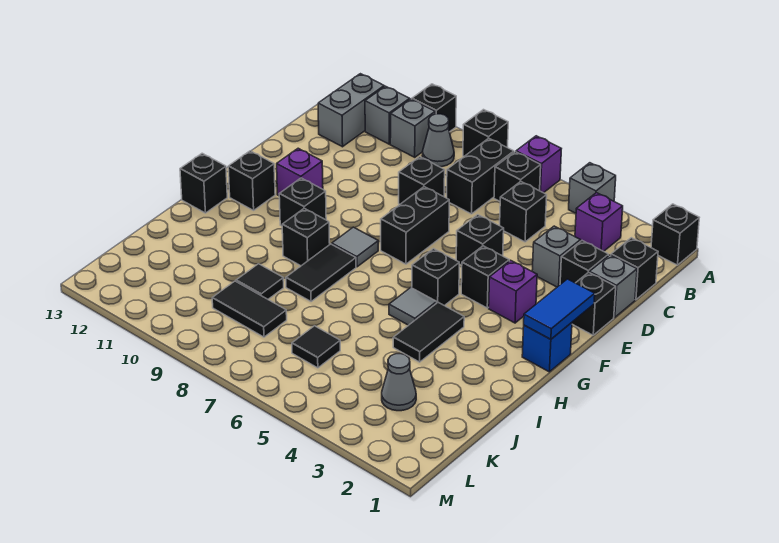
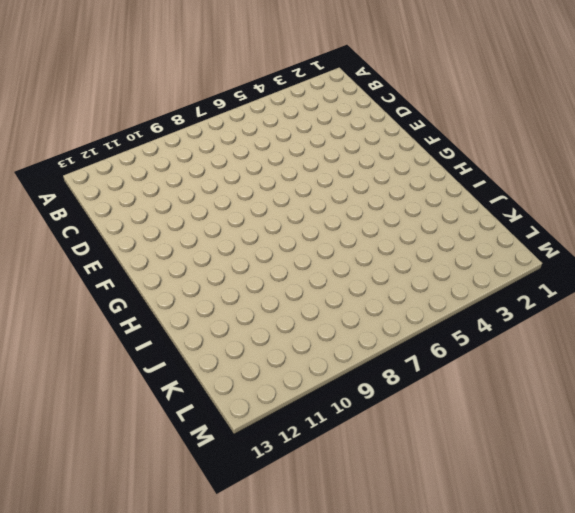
none -> black 1x1 brick [651,204,699,265]
none -> grey 1x1 brick [569,163,616,213]
none -> purple 1x1 brick [516,136,561,193]
none -> black 1x1 brick [463,110,508,156]

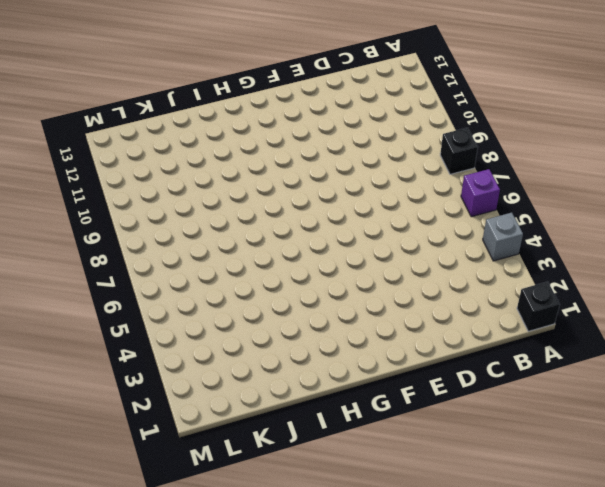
none -> black 1x1 brick [412,84,456,132]
none -> purple 1x1 brick [575,193,623,251]
none -> black 1x1 brick [494,152,541,201]
none -> black 1x2 brick [447,138,514,214]

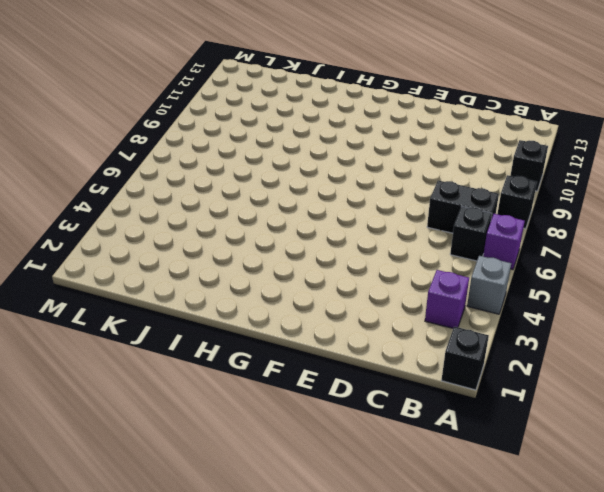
none -> grey 1x1 cone [422,114,454,167]
none -> grey 1x1 brick [390,99,435,157]
none -> grey 1x1 brick [365,86,410,144]
none -> grey 1x2 brick [318,74,384,147]

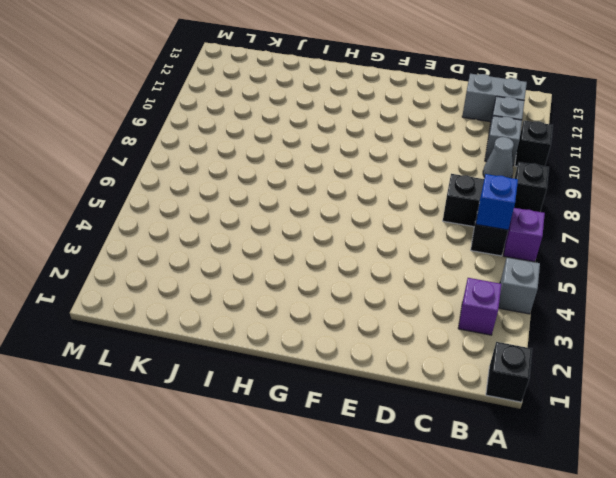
blue 1x1 brick [476,174,518,230] -> blue 1x1 brick moved to [522,323,572,372]
none -> black 1x1 brick [611,238,658,300]
none -> black 1x1 brick [500,182,547,242]
none -> grey 1x1 brick [590,255,637,317]
none -> black 1x1 brick [560,241,609,285]

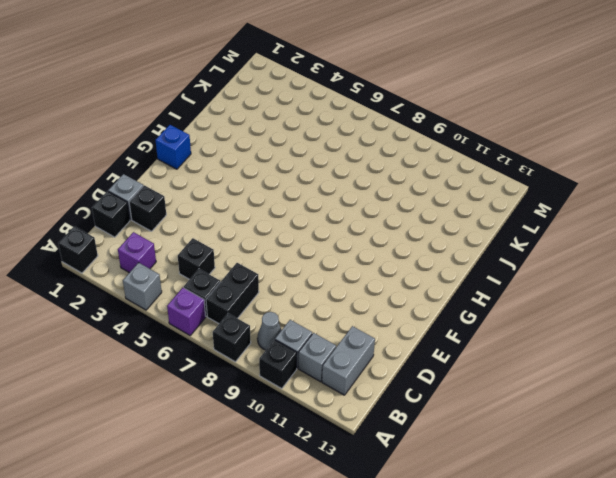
none -> grey 1x1 brick [532,226,581,287]
none -> black 1x1 brick [399,157,445,204]
none -> black 1x1 brick [572,272,616,335]
none -> black 1x1 brick [456,215,504,265]

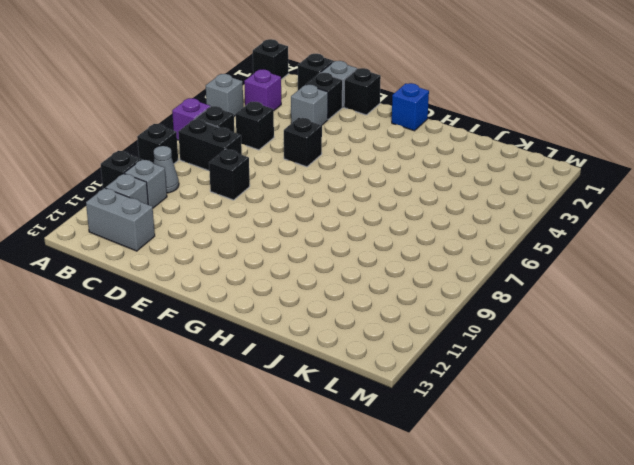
none -> black 1x2 brick [381,187,449,264]
none -> purple 1x1 brick [489,260,537,323]
none -> black 1x1 brick [461,246,509,308]
none -> purple 1x1 brick [277,148,323,196]

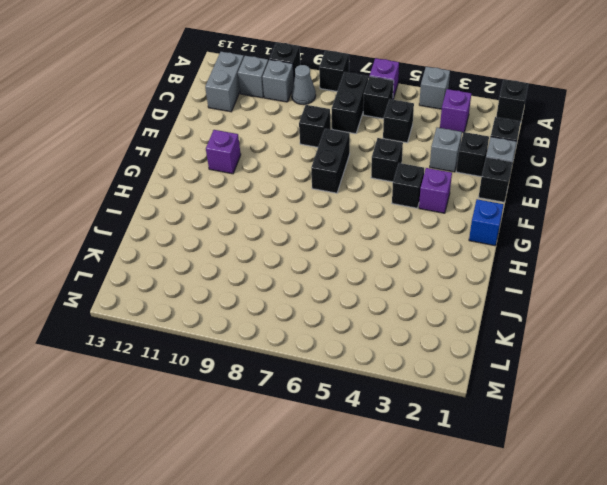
none -> black 1x1 brick [411,249,459,306]
none -> grey 1x1 tile [332,227,378,267]
none -> black 1x1 brick [279,178,326,226]
none -> black 1x1 brick [228,151,275,210]

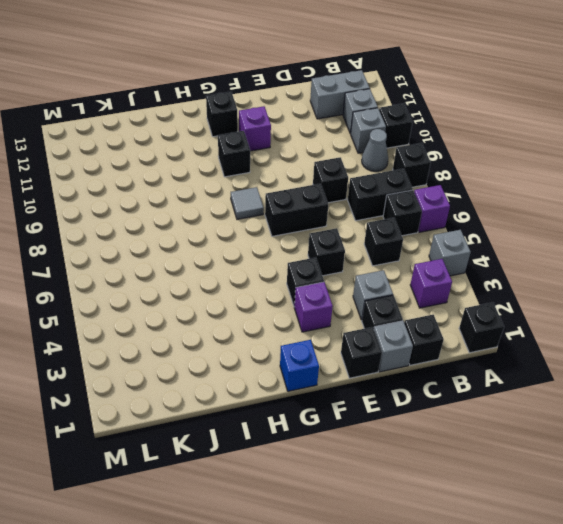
none -> black 1x1 brick [411,249,459,306]
none -> black 1x2 tile [393,302,464,362]
none -> grey 1x1 tile [389,288,437,325]
none -> black 1x2 tile [286,244,356,301]

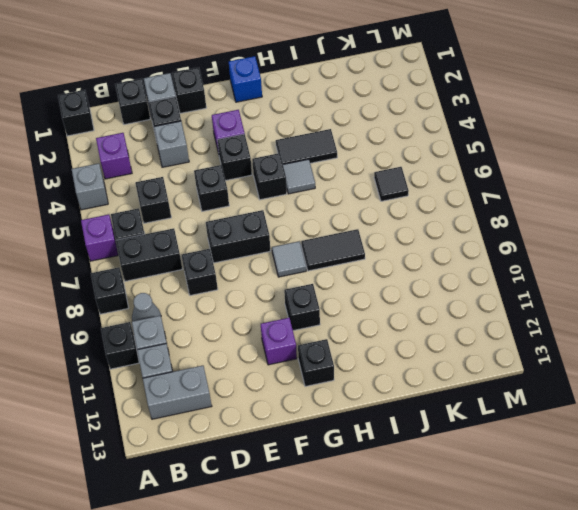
none -> black 1x1 brick [282,208,330,266]
none -> black 1x1 brick [180,153,227,213]
none -> black 1x1 tile [236,264,284,299]
none -> grey 1x1 cone [382,354,416,411]

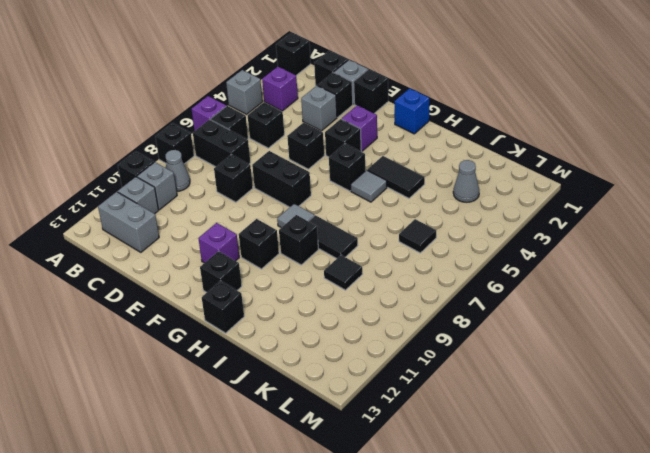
none -> black 1x2 tile [212,281,287,337]
none -> blue 1x2 tile [524,279,595,339]

